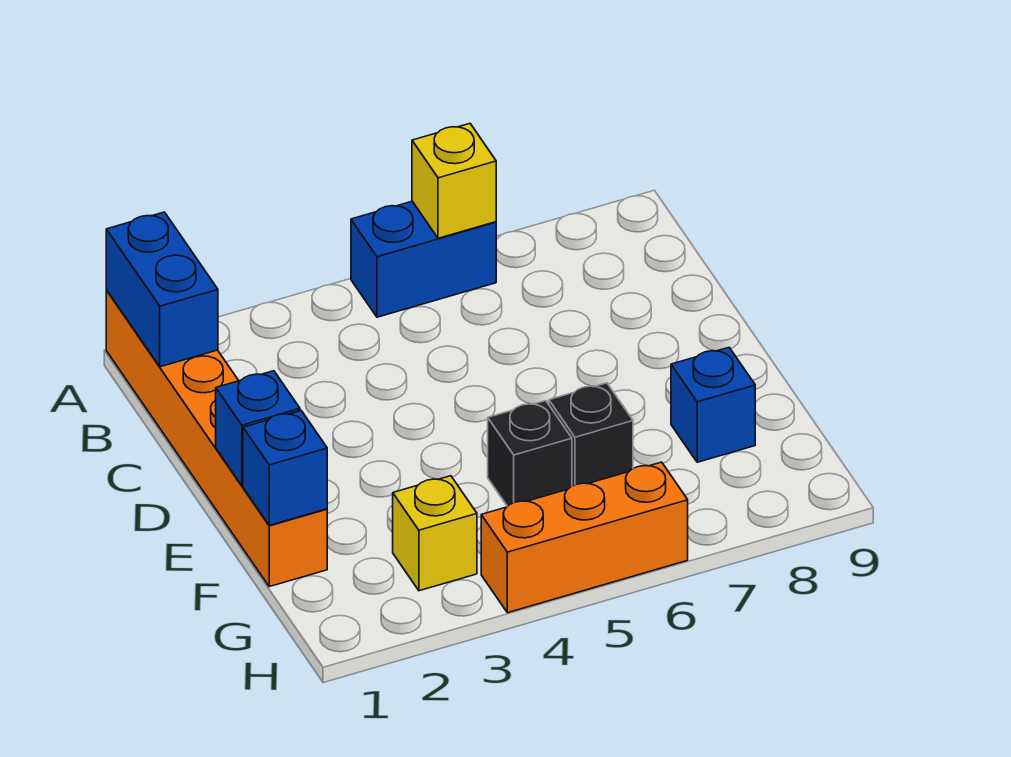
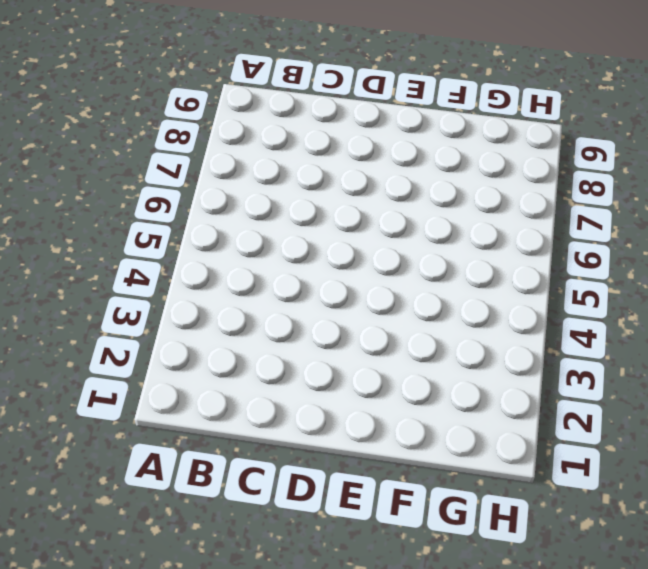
none -> orange 1x6 brick [106,290,327,587]
none -> blue 1x2 brick [351,201,496,317]

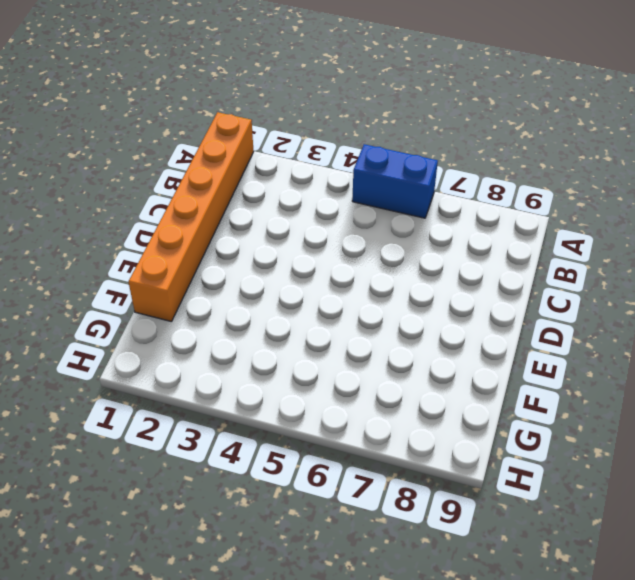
none -> black 1x1 brick [488,401,572,506]
none -> black 1x1 brick [549,383,633,486]

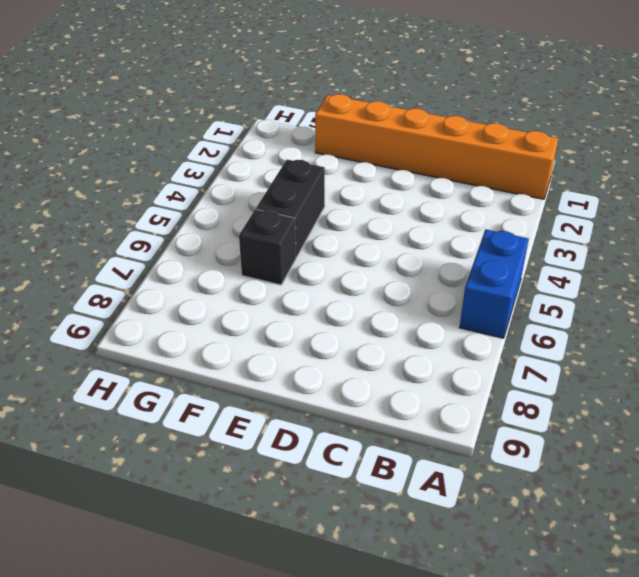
black 1x2 brick [256,159,325,257] -> black 1x1 brick [488,401,572,506]
none -> blue 1x1 brick [671,348,755,462]
none -> yellow 1x1 brick [393,476,477,591]

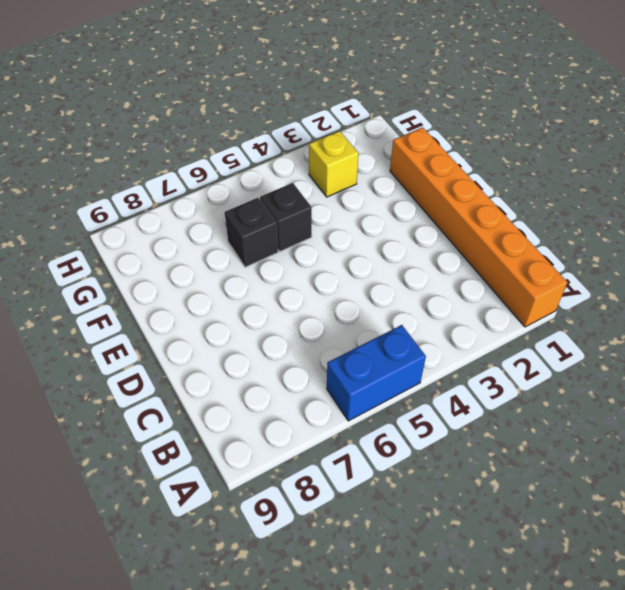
none -> blue 1x1 brick [671,348,755,462]
none -> orange 1x3 brick [481,462,688,613]

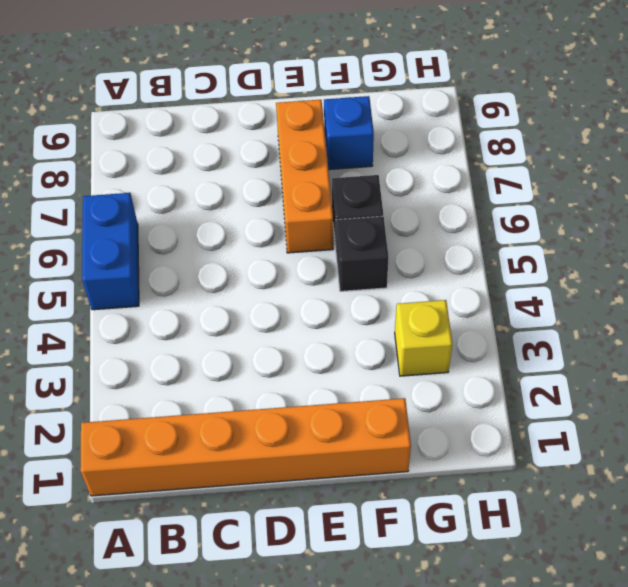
orange 1x3 brick [276,100,333,253] -> orange 1x3 brick moved to [481,462,688,613]
none -> blue 1x2 brick [106,212,218,367]
none -> yellow 1x1 brick [412,124,496,238]

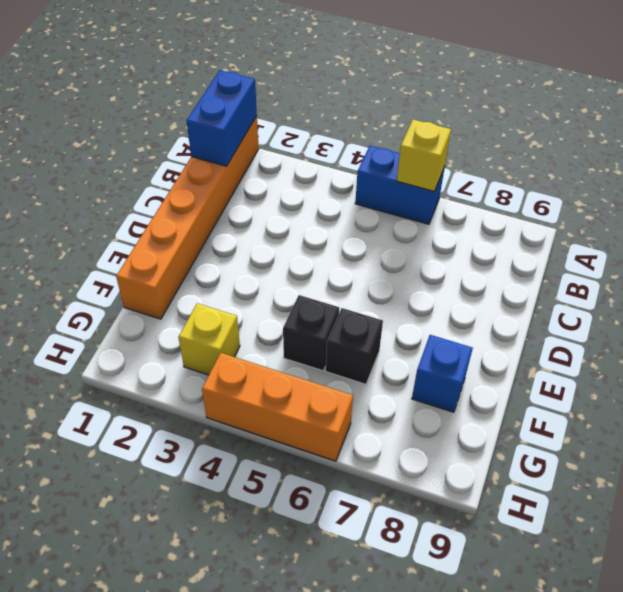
none -> blue 1x1 brick [216,371,300,486]
none -> blue 1x1 brick [243,411,327,525]

